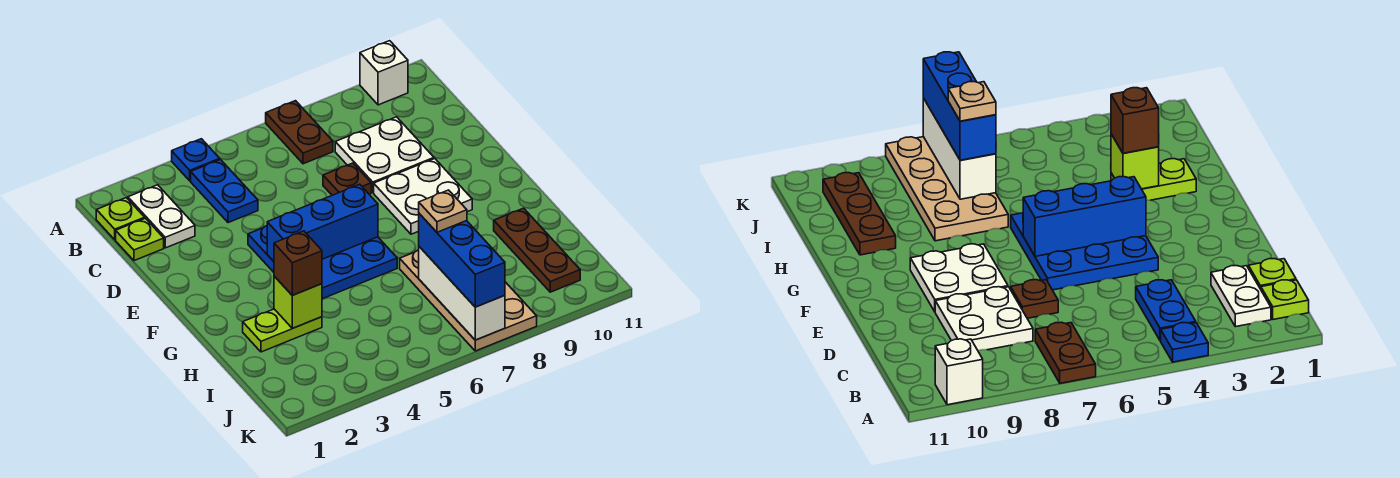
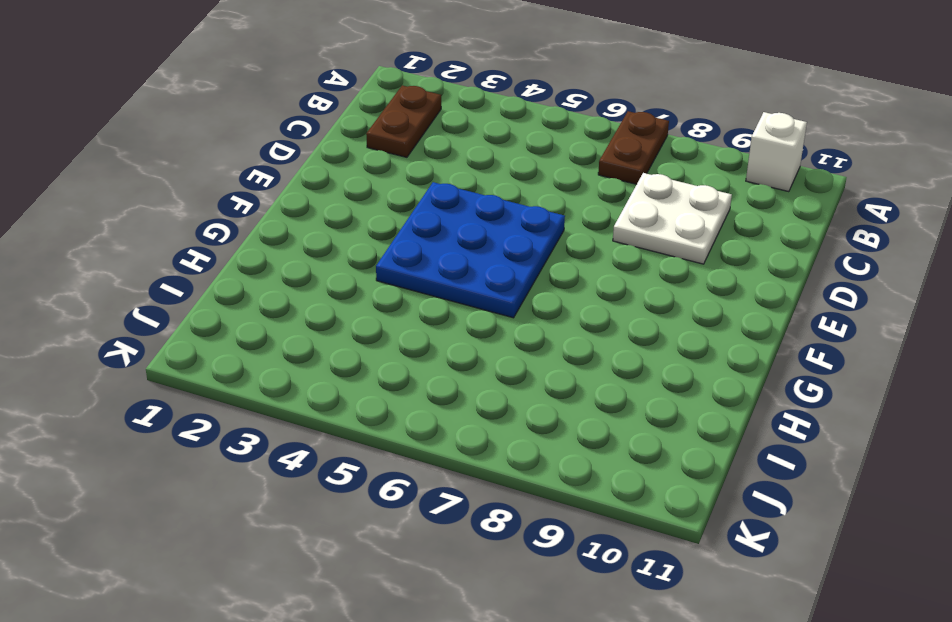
brown 1x2 plate [366,85,441,157] -> white 1x2 plate [128,185,195,248]
none -> blue 1x1 plate [172,139,220,181]
none -> lime 1x1 plate [96,198,145,240]
none -> blue 1x2 plate [191,160,258,223]

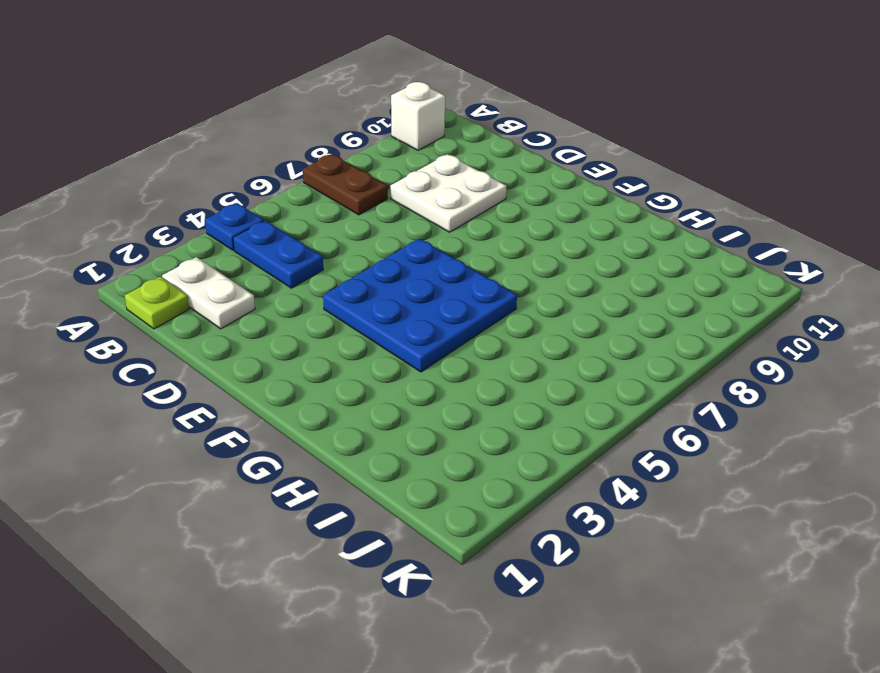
none -> lime 1x1 plate [116,218,164,261]
none -> brown 1x1 plate [323,163,371,195]
none -> white 2x2 plate [374,159,472,234]

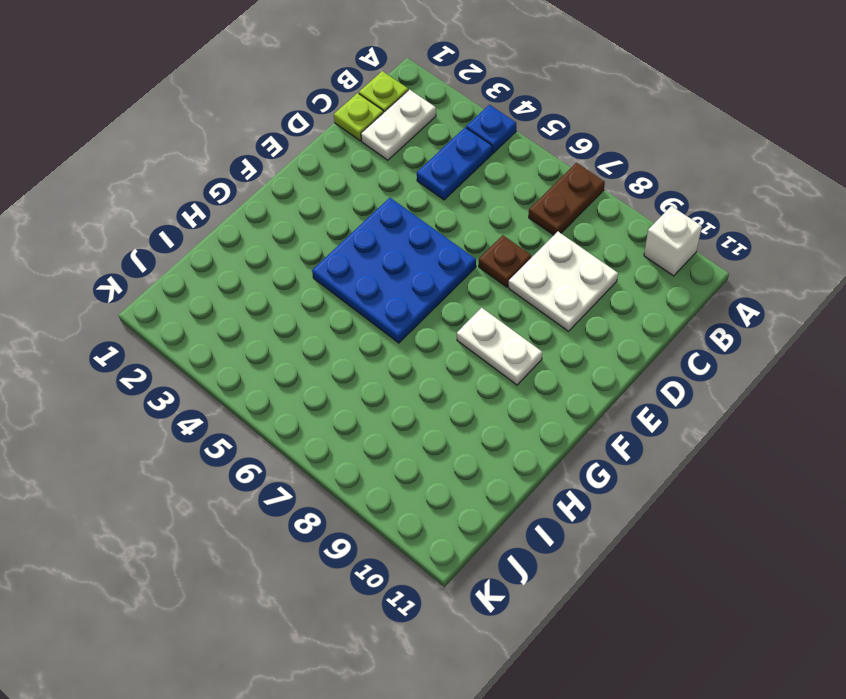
white 1x2 plate [457,308,542,385] -> white 2x2 plate [374,159,472,234]
none -> lime 1x2 plate [243,309,322,352]
none -> tan 2x4 plate [400,250,537,351]
none -> brown 1x3 plate [494,208,580,292]

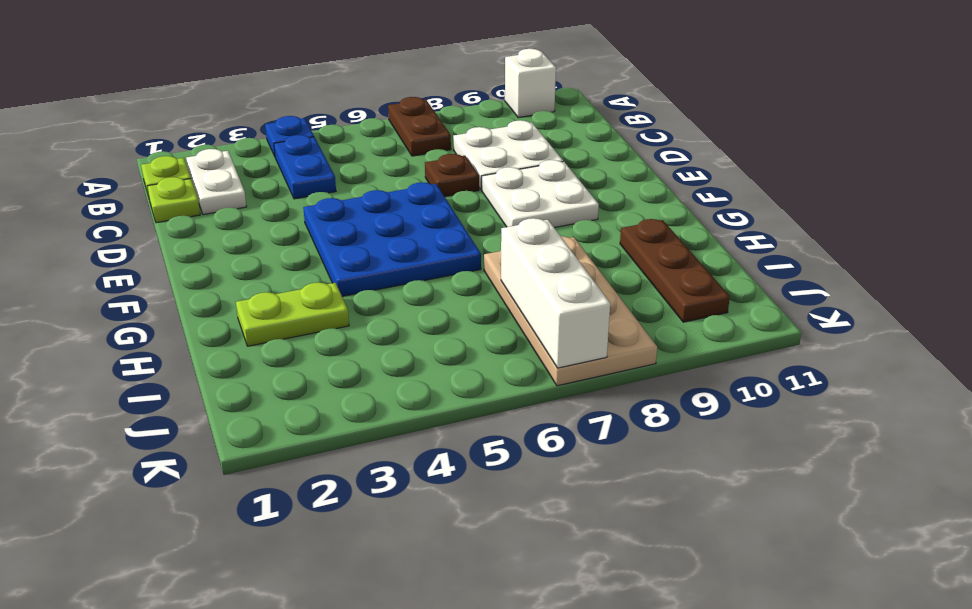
none -> blue 1x3 brick [267,184,378,261]
none -> lime 1x1 brick [274,276,322,328]
none -> brown 1x1 brick [274,231,322,295]

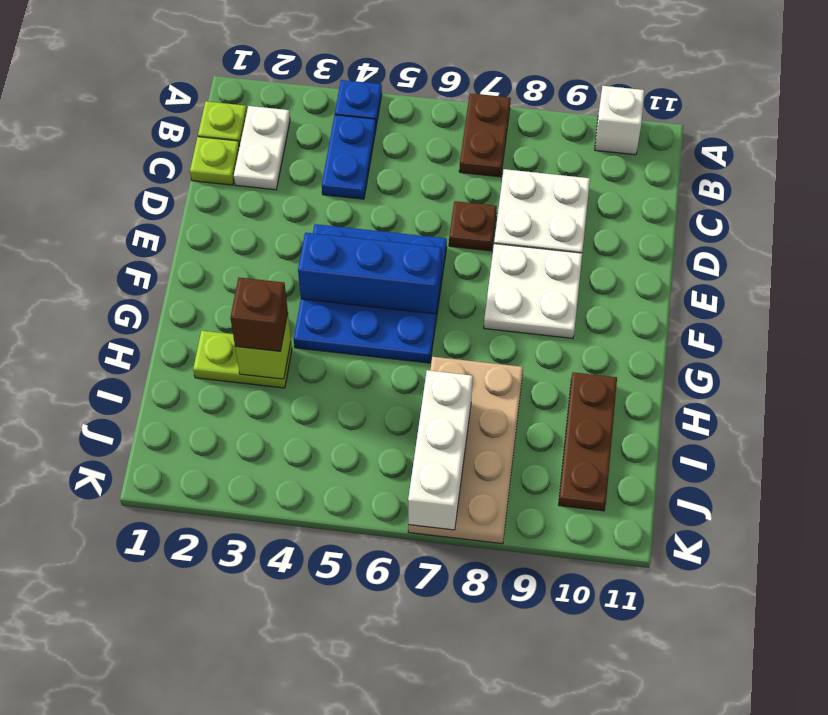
none -> blue 1x3 brick [419,214,505,307]
none -> tan 1x1 plate [419,190,467,232]

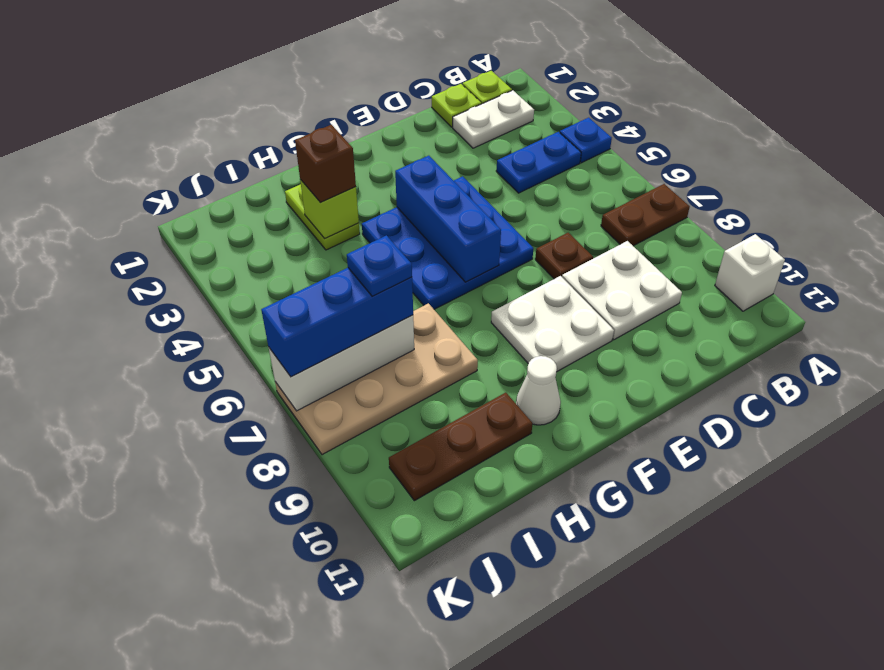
white 1x1 cone [516,356,561,425] -> none
blue 1x1 plate [347,235,412,296] -> tan 1x1 plate [419,190,467,232]

